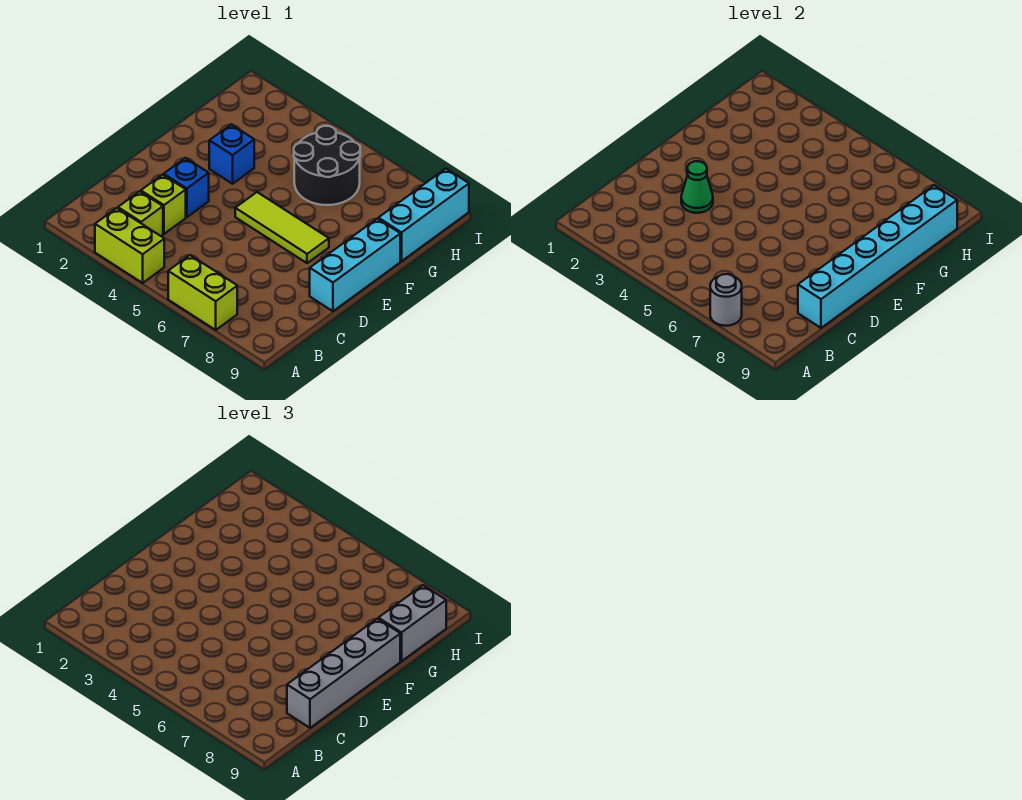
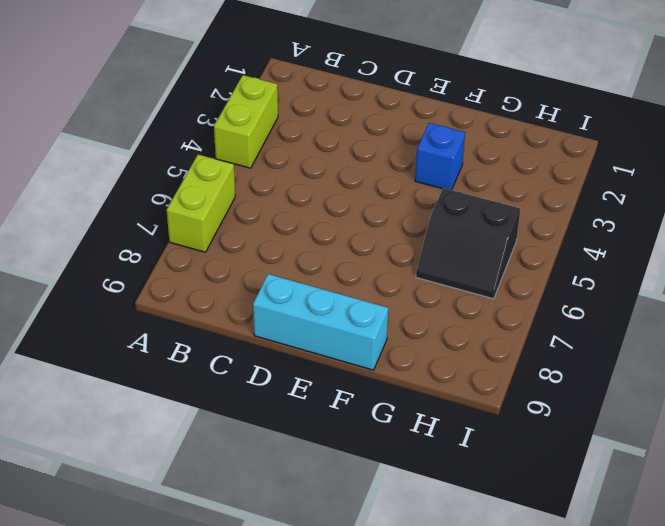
black 2x2 slope [416,188,520,299] -> black 2x2 round brick [294,126,360,205]
none -> lime 1x1 brick [118,191,163,236]
none -> lime 1x1 brick [141,175,186,234]
none -> blue 1x1 brick [164,158,209,217]

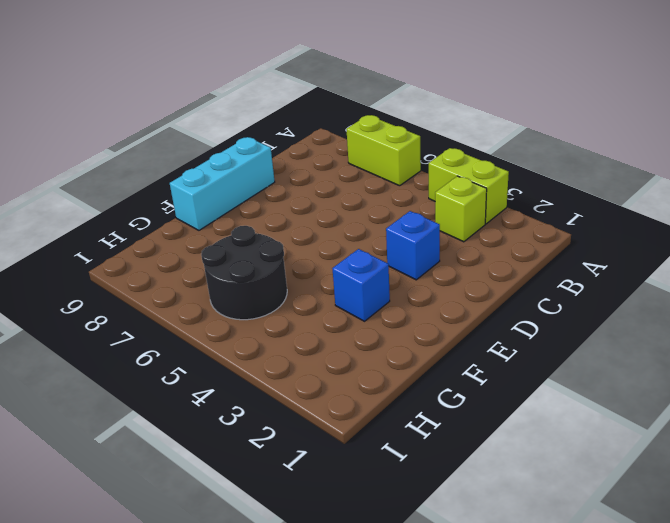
none -> lime 1x1 brick [141,175,186,234]
none -> lime 1x3 tile [235,192,329,263]
none -> cyan 1x3 brick [378,169,469,261]

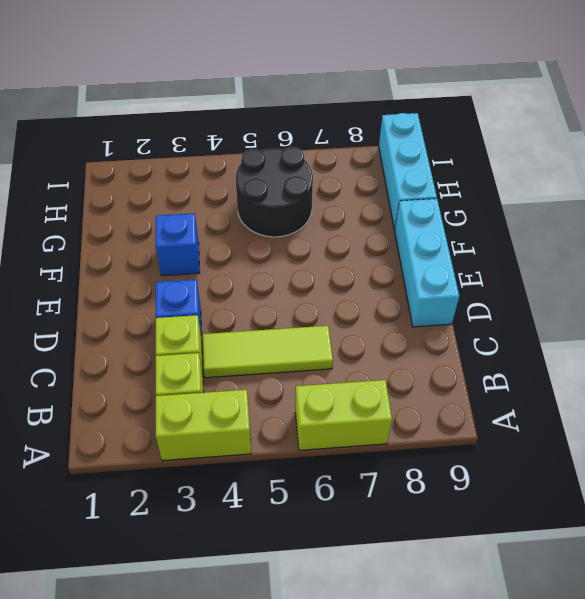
lime 1x3 tile [203,326,333,378] -> lime 1x3 tile moved to [235,192,329,263]
none -> grey 1x1 round brick [710,274,742,326]
none -> cyan 1x6 brick [798,185,957,328]
none -> green 1x1 cone [681,161,713,213]

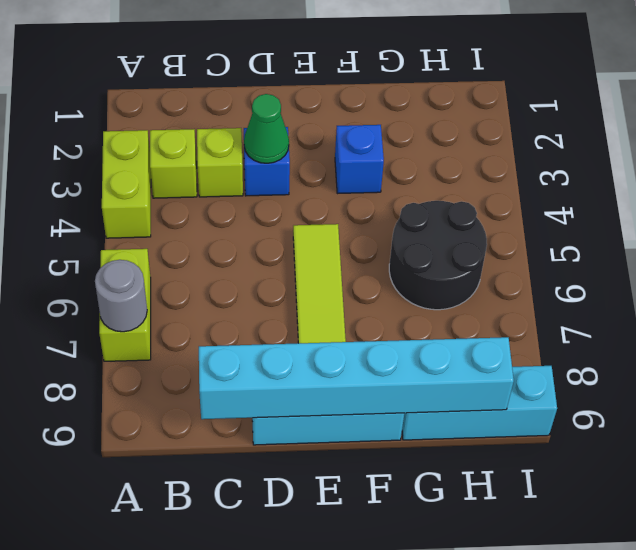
none -> grey 1x4 brick [287,619,400,728]
none -> grey 1x2 brick [378,585,446,661]

